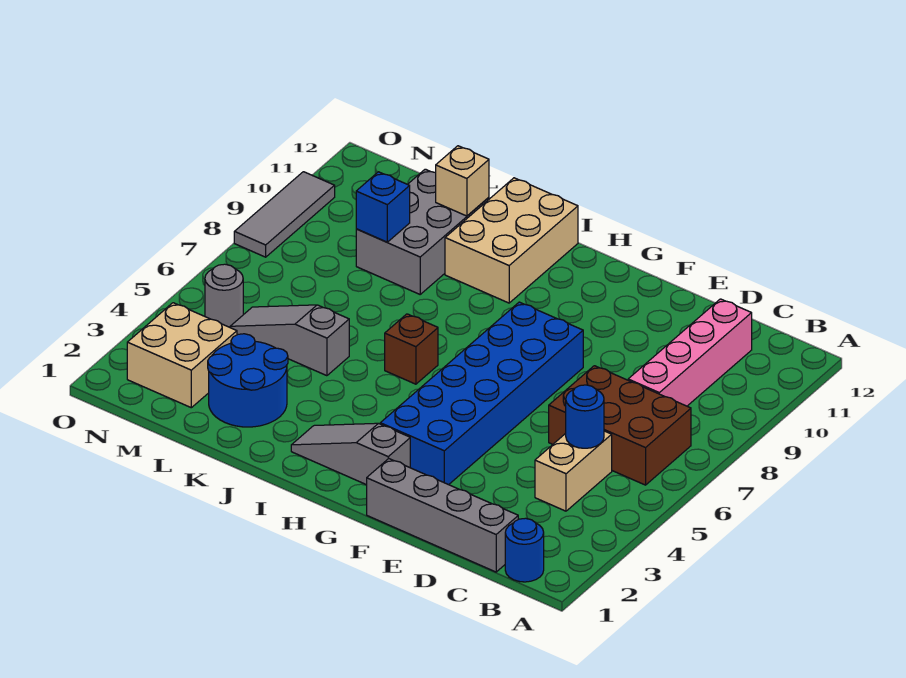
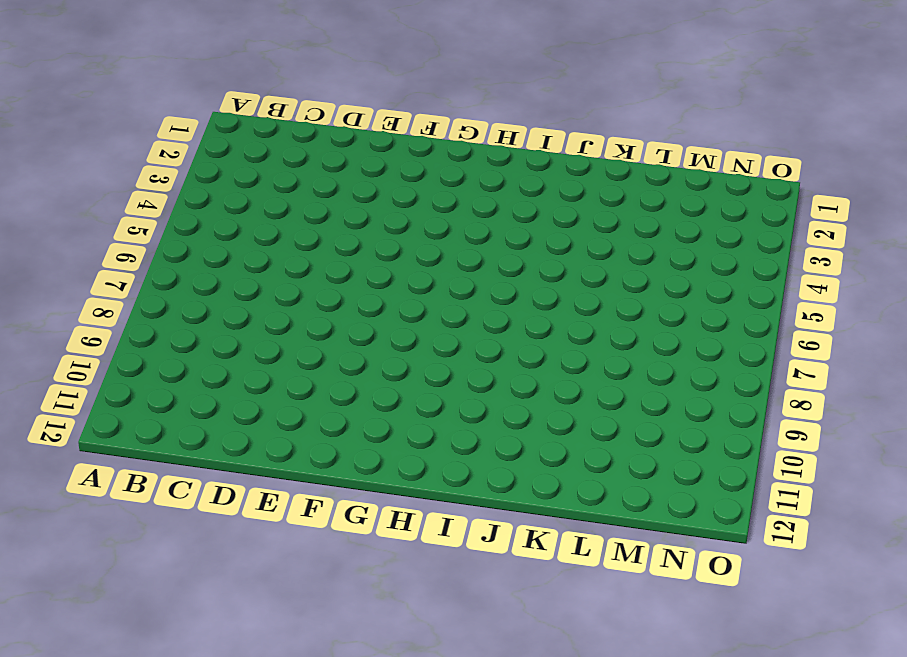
none -> blue 1x1 round brick [505,518,544,582]
none -> brown 2x3 brick [549,366,691,485]
none -> grey 1x4 brick [367,459,518,572]

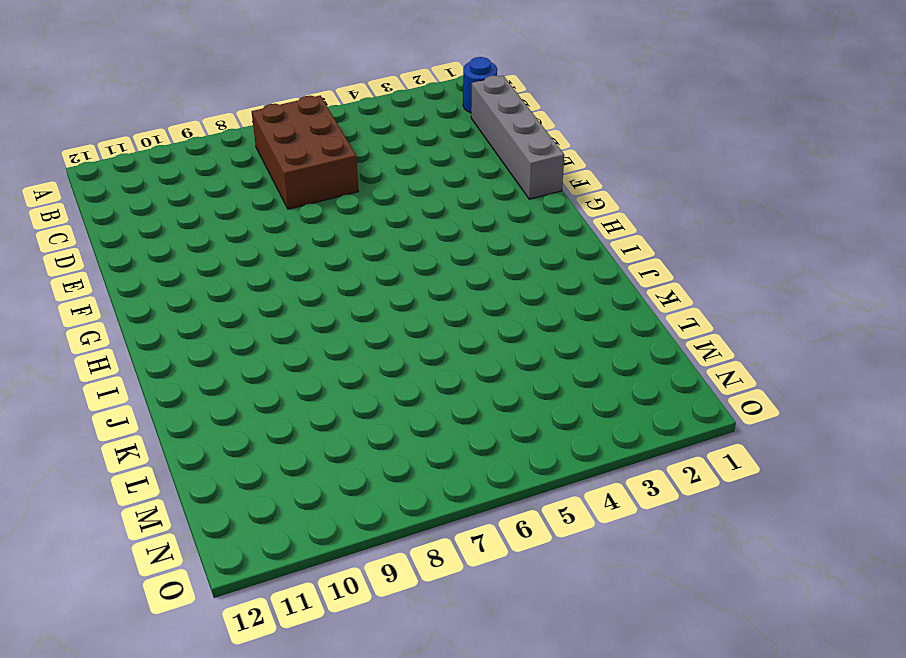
none -> tan 1x2 brick [535,431,612,511]
none -> pink 1x4 brick [628,299,752,406]
none -> blue 2x6 brick [380,302,583,485]

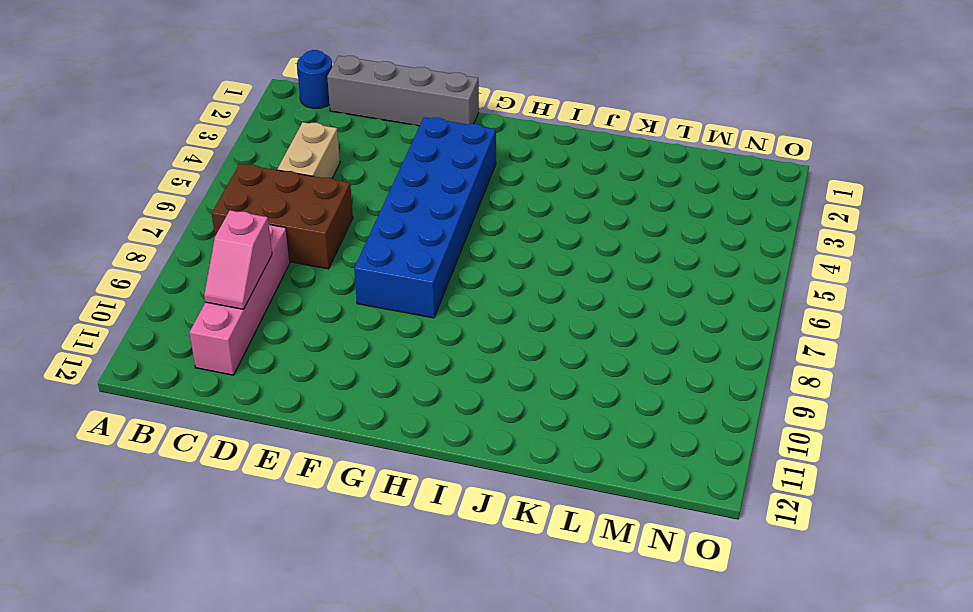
pink 1x2 slope [204,210,272,309] -> none
none -> grey 1x3 slope [291,423,410,485]
none -> brown 1x1 brick [385,314,438,384]
none -> tan 2x3 brick [445,178,578,303]

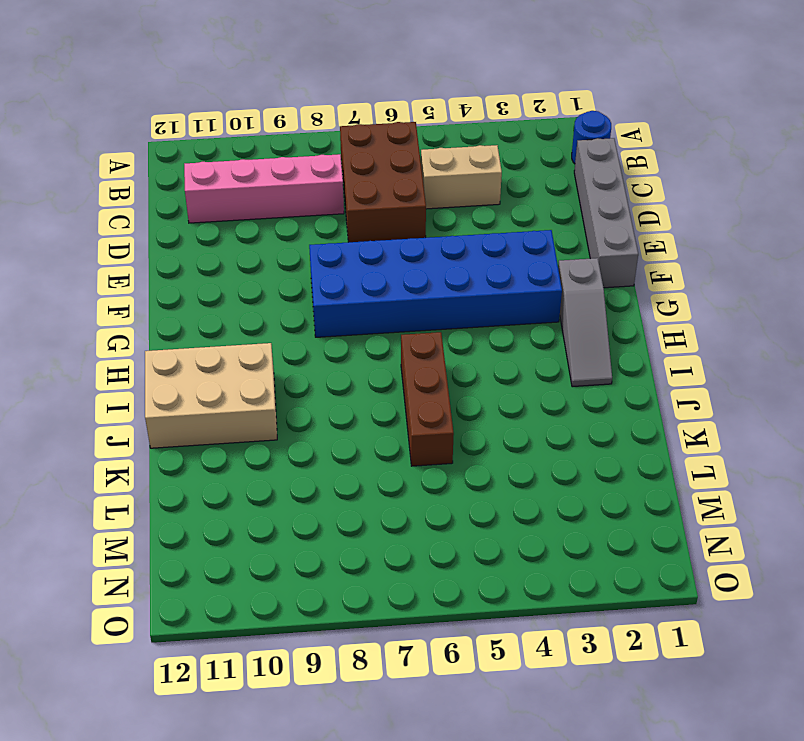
brown 1x3 brick [401,332,454,466] -> brown 1x1 brick [385,314,438,384]
none -> blue 2x2 round brick [208,334,288,427]
none -> grey 1x3 slope [230,305,349,376]
none -> grey 2x3 brick [356,169,489,294]

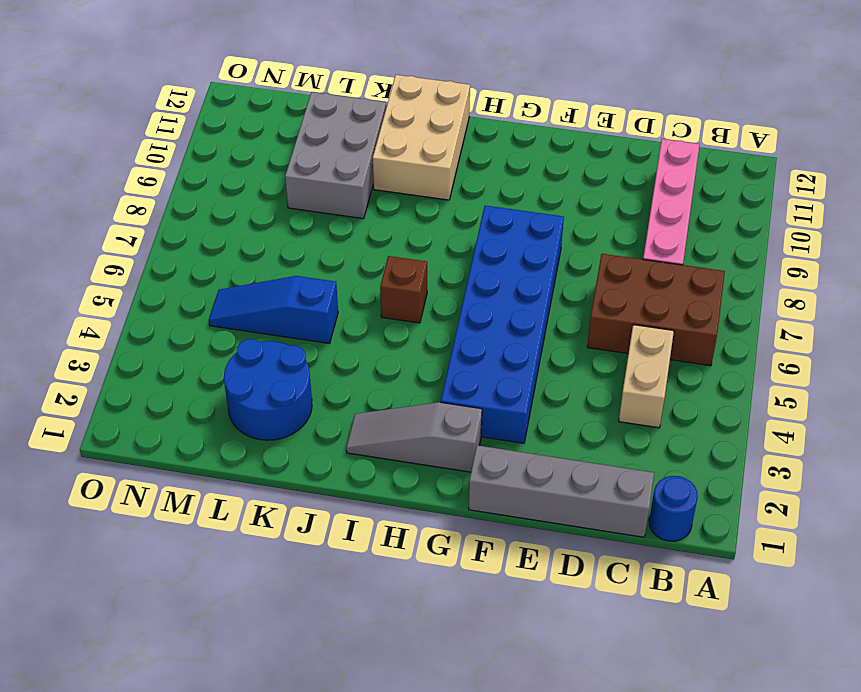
blue 1x3 slope [209,276,338,344] -> grey 1x3 slope [230,305,349,376]
none -> tan 2x2 brick [127,303,237,408]
none -> grey 1x1 round brick [205,264,243,327]
none -> grey 1x3 tile [234,172,335,257]

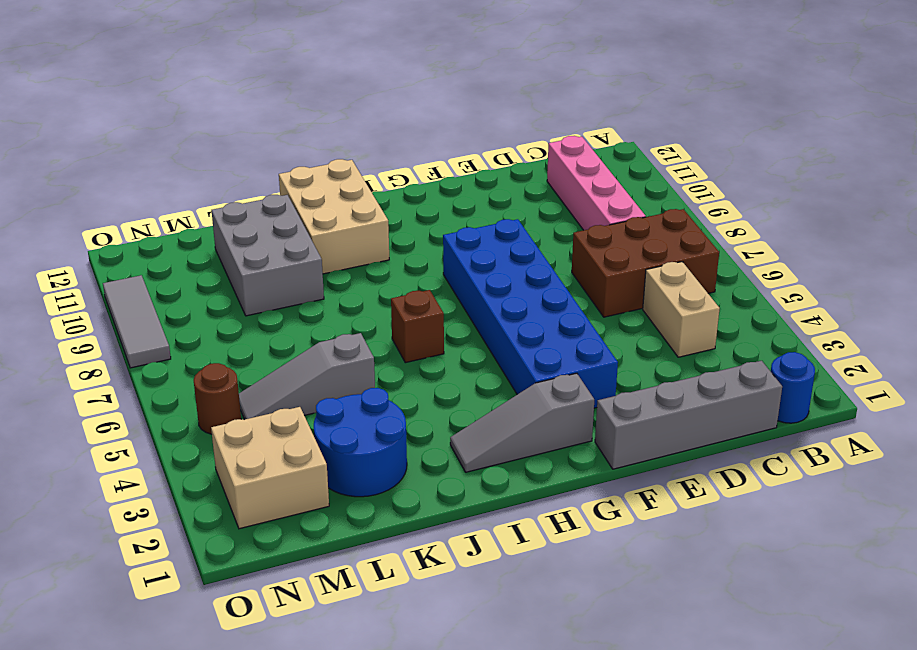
brown 1x1 round brick [194,363,241,434] -> grey 1x1 round brick [205,264,243,327]
none -> blue 1x1 round brick [566,385,604,448]
none -> tan 1x1 brick [436,146,489,216]
none -> blue 1x1 brick [356,172,410,242]

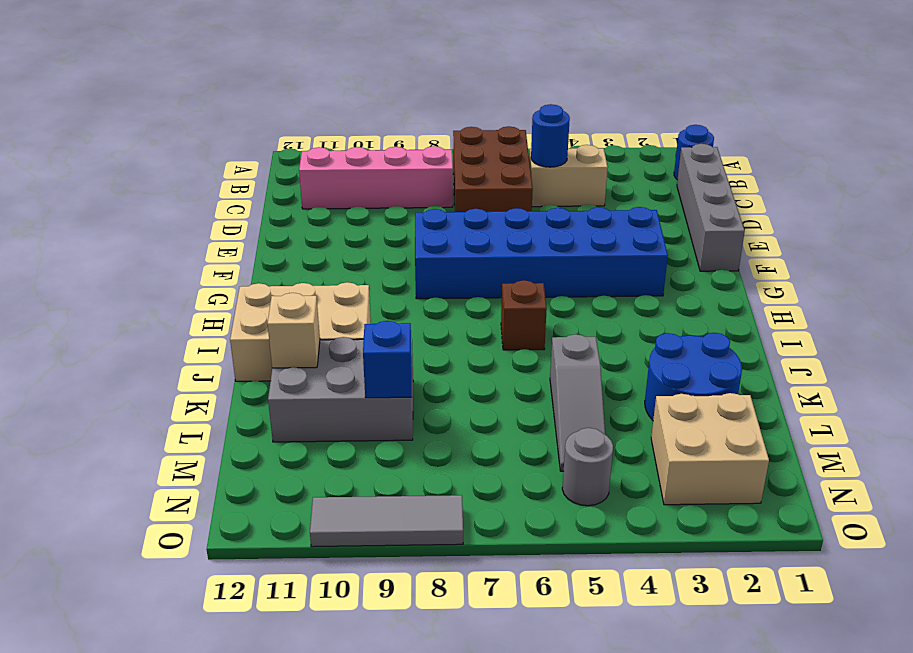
none -> grey 1x3 slope [291,423,410,485]

